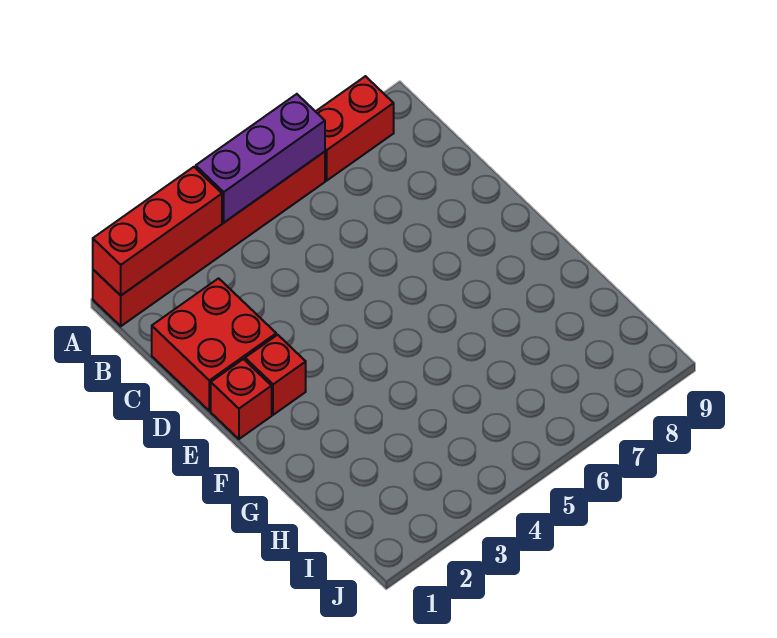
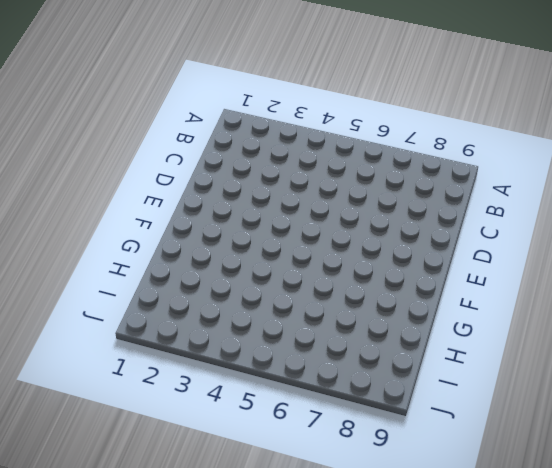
none -> red 1x6 brick [93,152,325,326]
none -> red 1x2 brick [315,76,394,181]

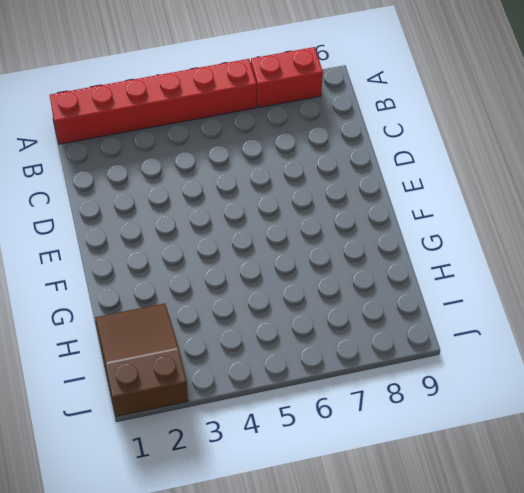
brown 2x3 slope [95,303,188,416] -> none
none -> red 2x2 brick [152,278,276,411]
none -> red 1x1 brick [211,359,272,439]

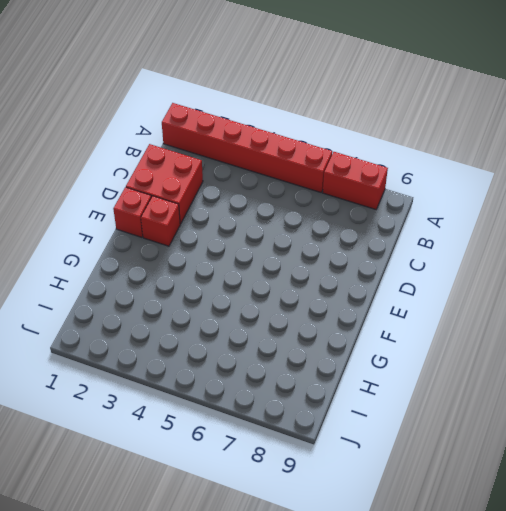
none -> red 1x3 brick [93,167,222,295]
none -> purple 1x3 brick [196,94,325,222]

